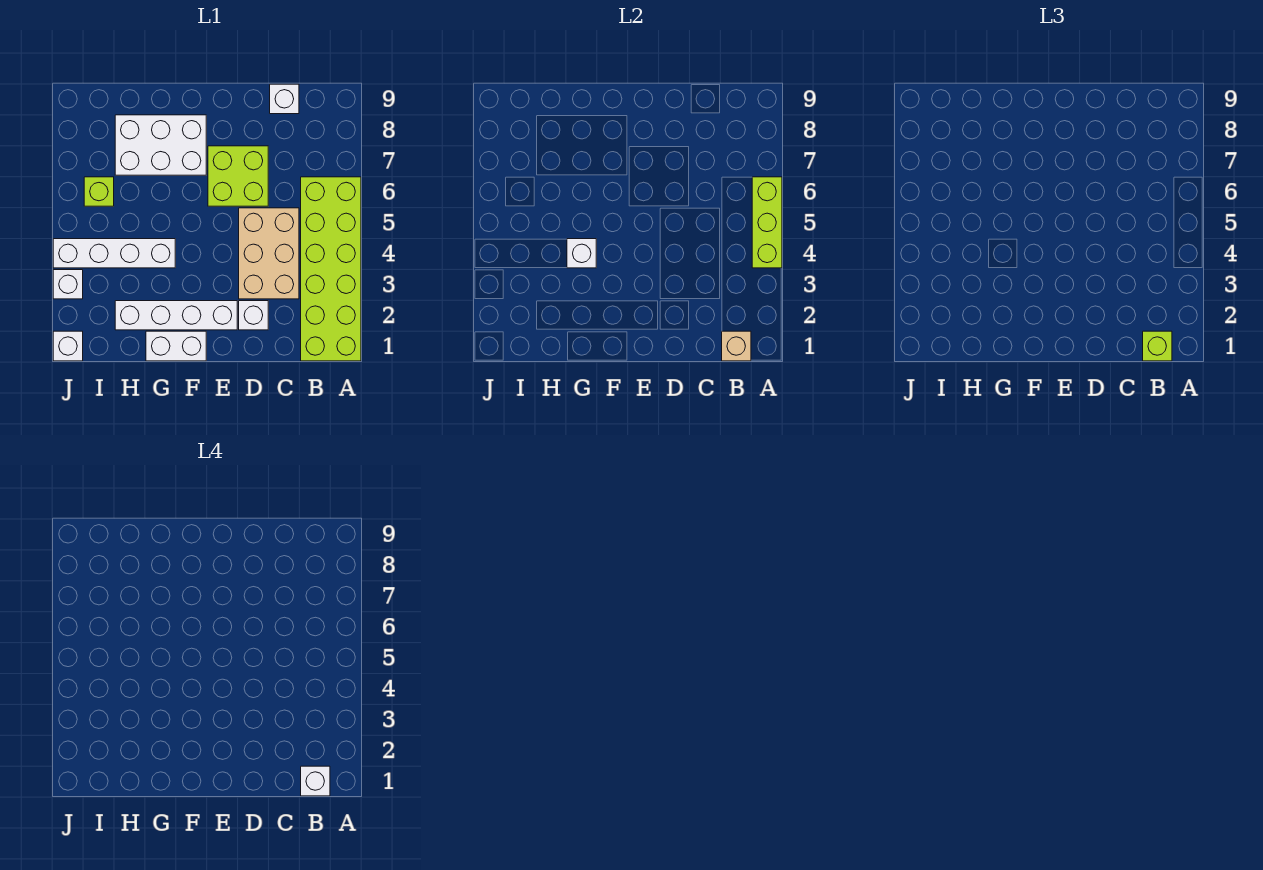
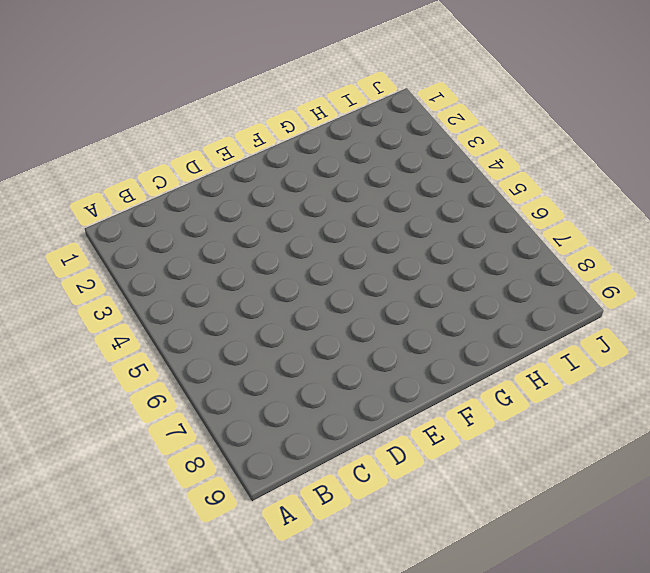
none -> lime 2x6 brick [301,177,361,361]
none -> tan 2x3 brick [239,208,299,299]
none -> white 1x1 brick [270,84,299,114]

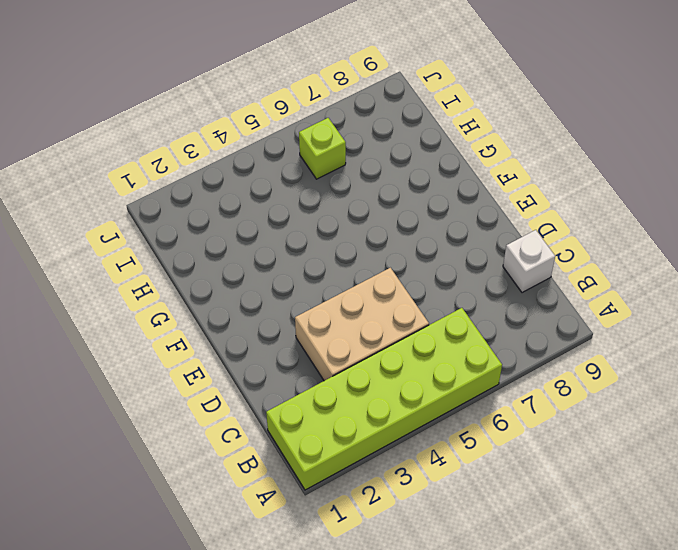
none -> white 1x1 brick [239,301,268,330]
none -> lime 2x2 brick [208,146,268,206]
none -> white 1x4 brick [115,301,237,330]

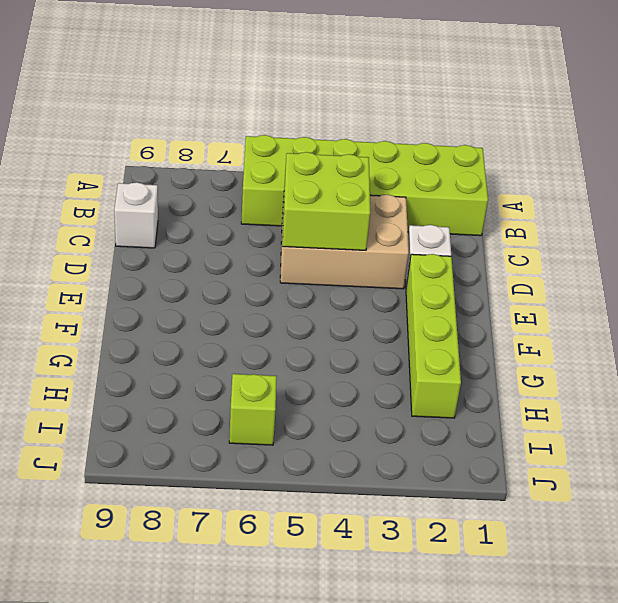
lime 2x2 brick [283,152,370,250] -> lime 2x2 brick moved to [208,146,268,206]
lime 1x4 brick [406,254,461,418] -> white 1x4 brick [115,301,237,330]
none -> white 1x2 brick [146,331,206,361]
none -> white 2x3 brick [115,115,206,175]
none -> white 1x4 brick [53,239,175,268]

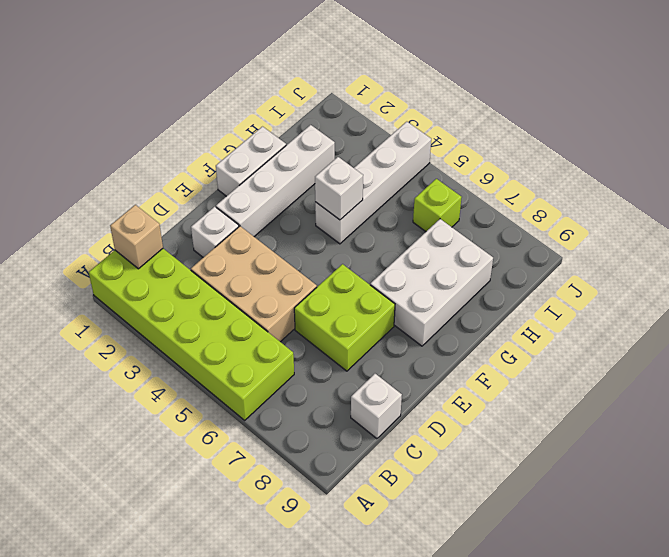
none -> white 1x1 brick [53,331,83,361]
none -> white 1x1 brick [53,270,83,299]
none -> lime 1x3 brick [752,177,782,268]

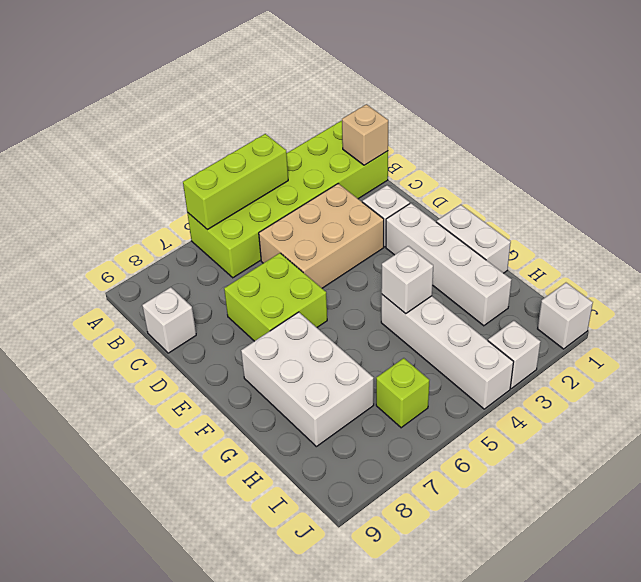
none -> lime 1x1 brick [1143,331,1172,361]
none -> white 1x1 brick [301,766,330,796]

